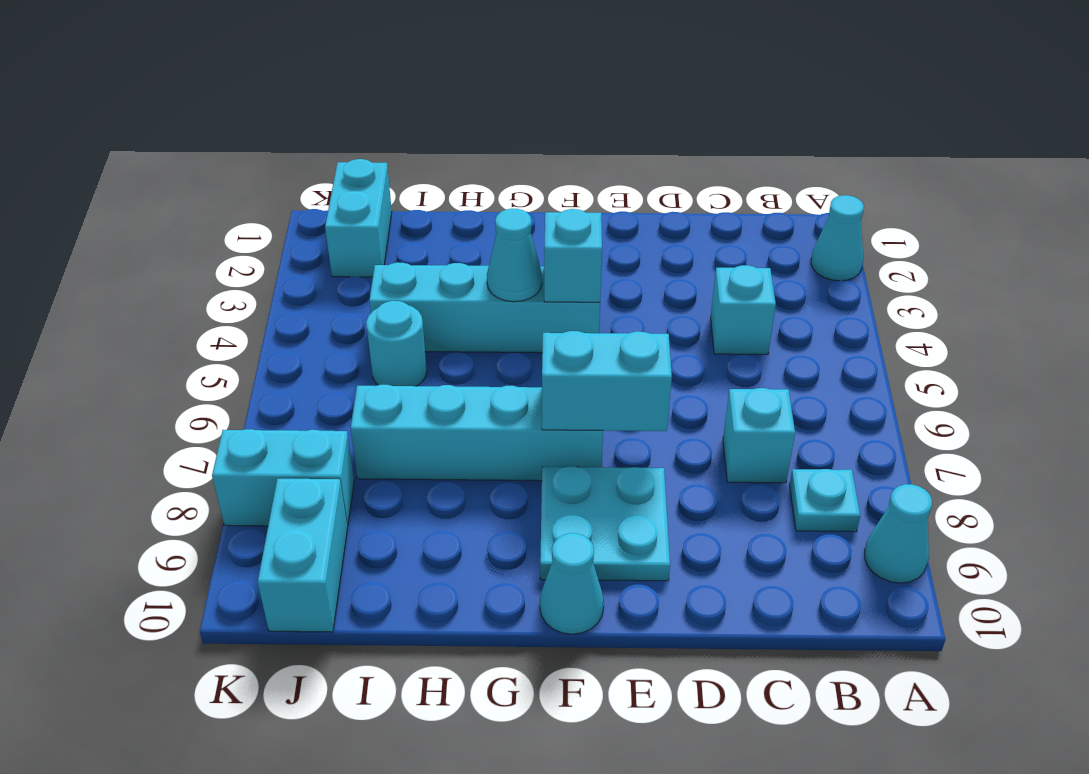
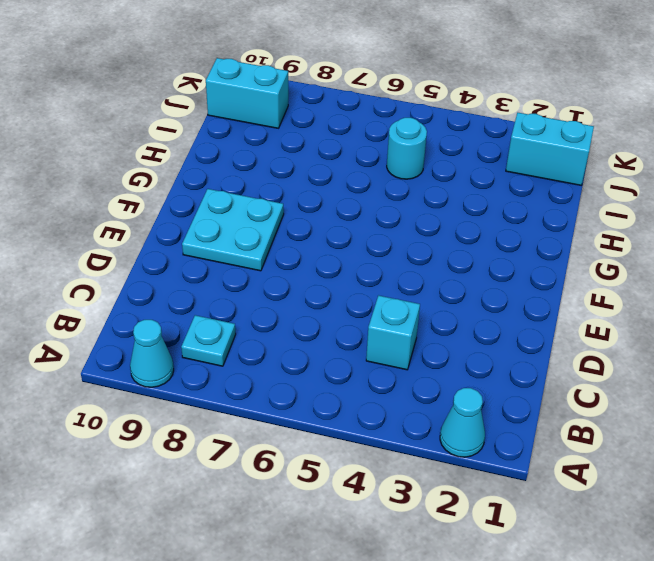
none -> cyan 1x1 brick [723,388,795,483]
none -> cyan 1x4 brick [369,262,600,353]
none -> cyan 1x4 brick [351,385,603,481]

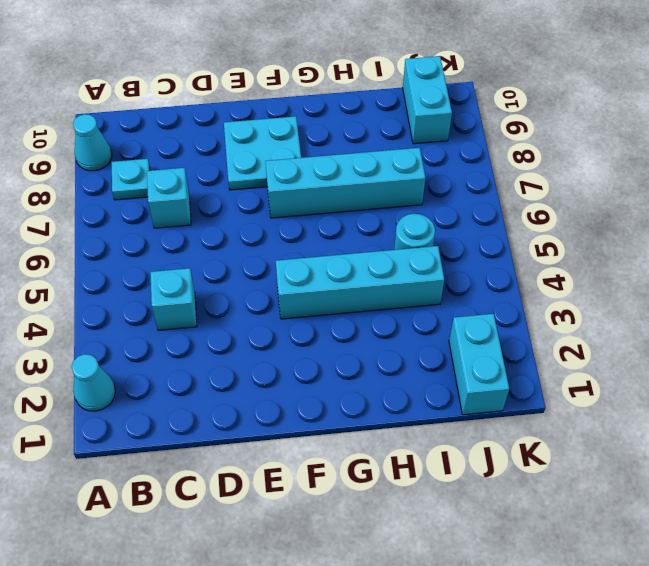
none -> cyan 1x1 cone [540,533,604,634]
none -> cyan 1x2 brick [212,429,354,527]
none -> cyan 1x2 brick [542,331,672,431]

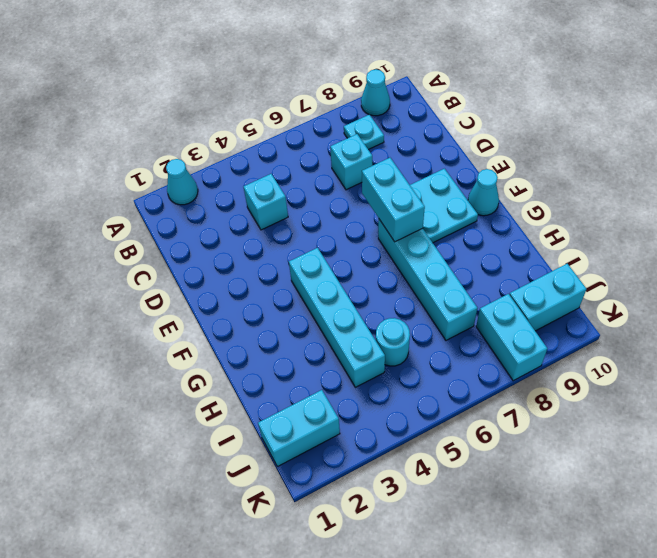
none -> cyan 1x1 brick [544,209,602,302]
none -> cyan 1x1 cone [487,209,542,302]

